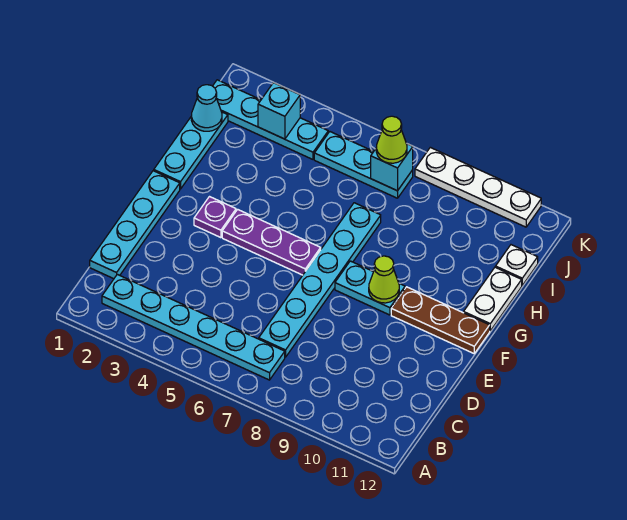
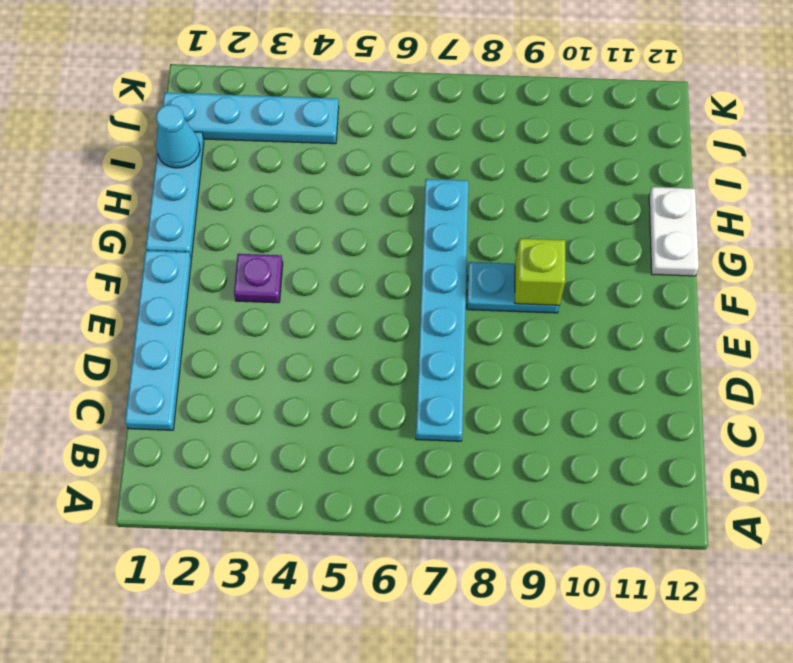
lime 1x1 brick [515,239,565,305] -> lime 1x1 cone [369,256,399,303]
none -> cyan 1x6 plate [102,274,285,380]
none -> purple 1x3 plate [222,209,321,275]
none -> brown 1x3 plate [391,287,490,353]

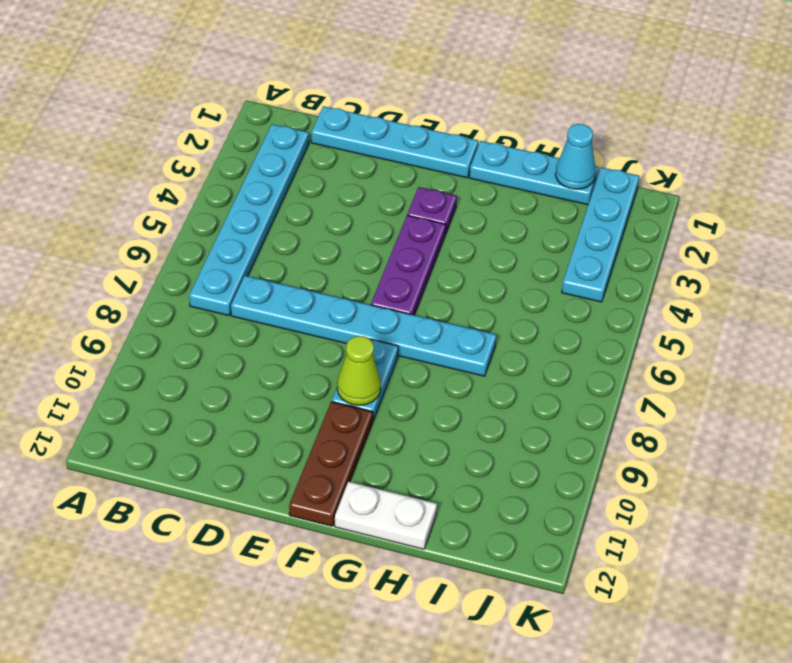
none -> white 1x1 plate [496,245,538,285]
none -> cyan 1x3 plate [314,132,413,198]
none -> white 1x4 plate [415,147,541,227]

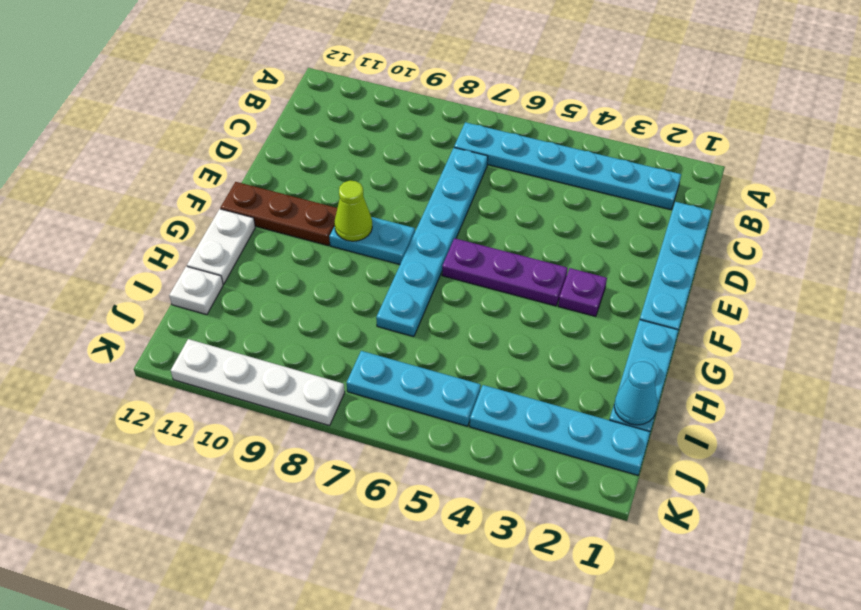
none -> cyan 1x1 brick [258,83,300,139]
none -> cyan 1x1 brick [371,144,413,191]
none -> lime 1x1 cone [376,116,407,163]

